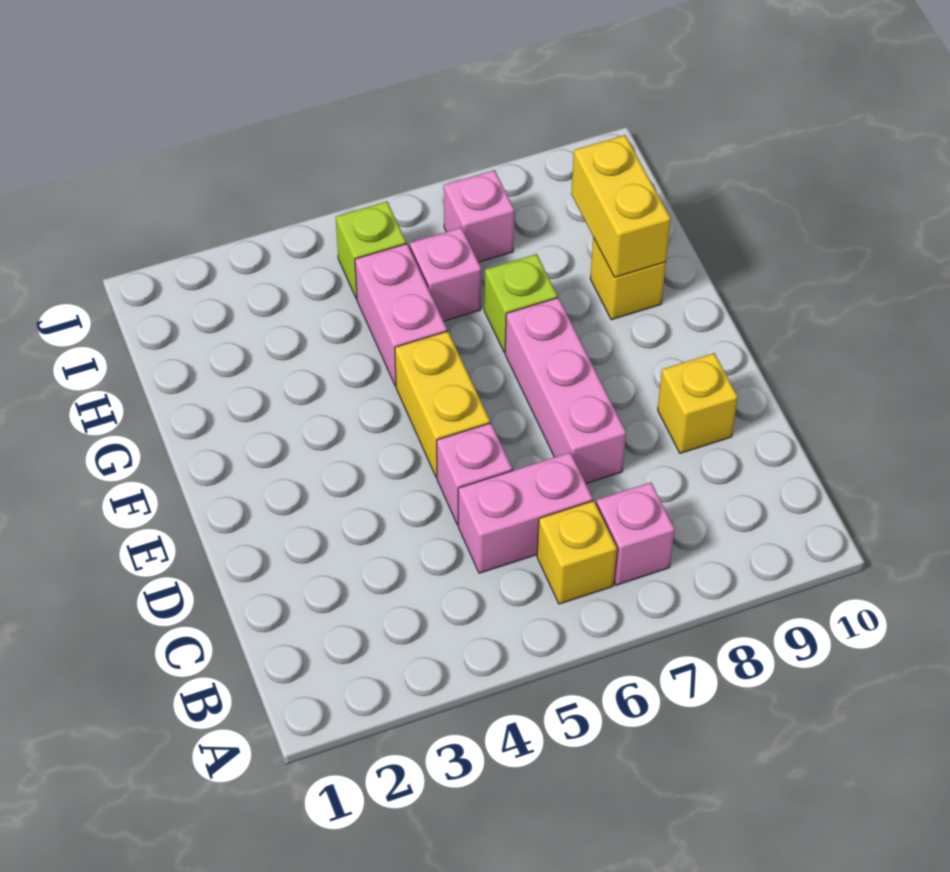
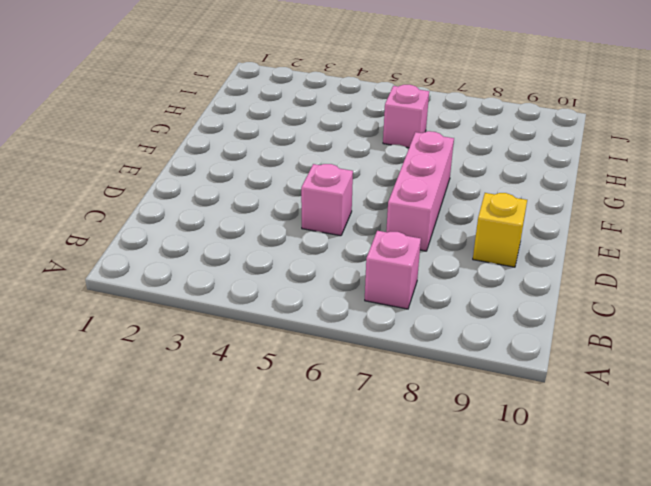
none -> yellow 1x1 brick [537,501,617,604]
none -> pink 1x2 brick [458,452,593,573]
none -> yellow 1x2 brick [395,331,490,477]

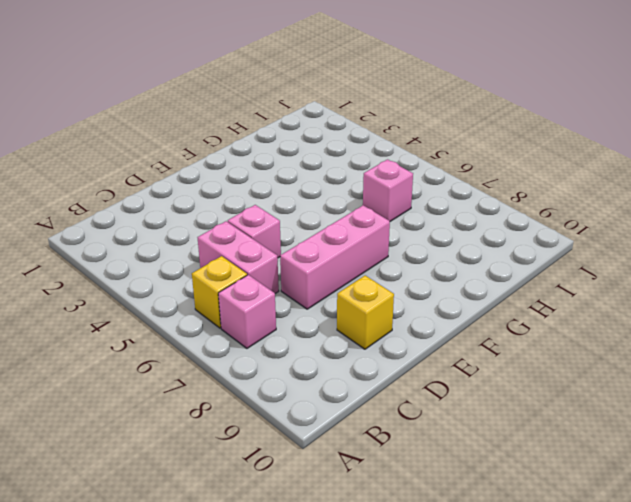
none -> yellow 1x2 brick [395,331,490,477]
none -> pink 1x2 brick [355,244,447,386]
none -> lime 1x1 brick [484,254,557,352]

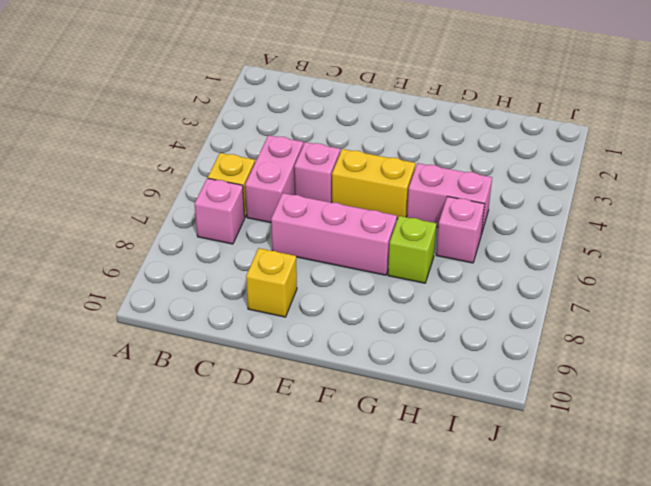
none -> yellow 1x1 brick [590,238,666,320]
none -> lime 1x1 brick [336,202,406,299]
none -> pink 1x1 brick [444,170,514,262]

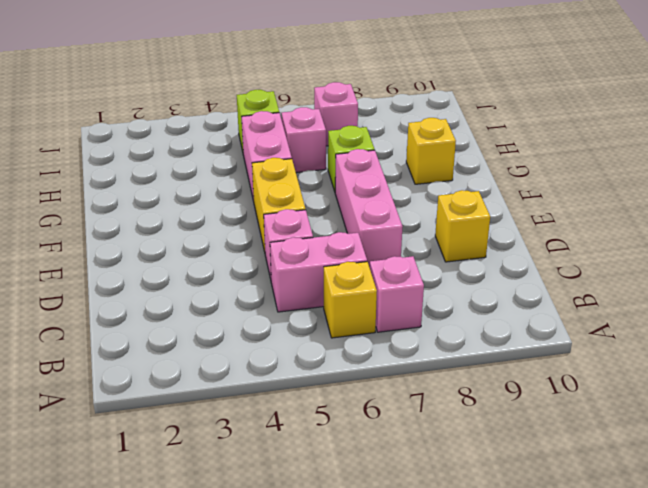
none -> yellow 1x2 brick [571,135,671,277]

